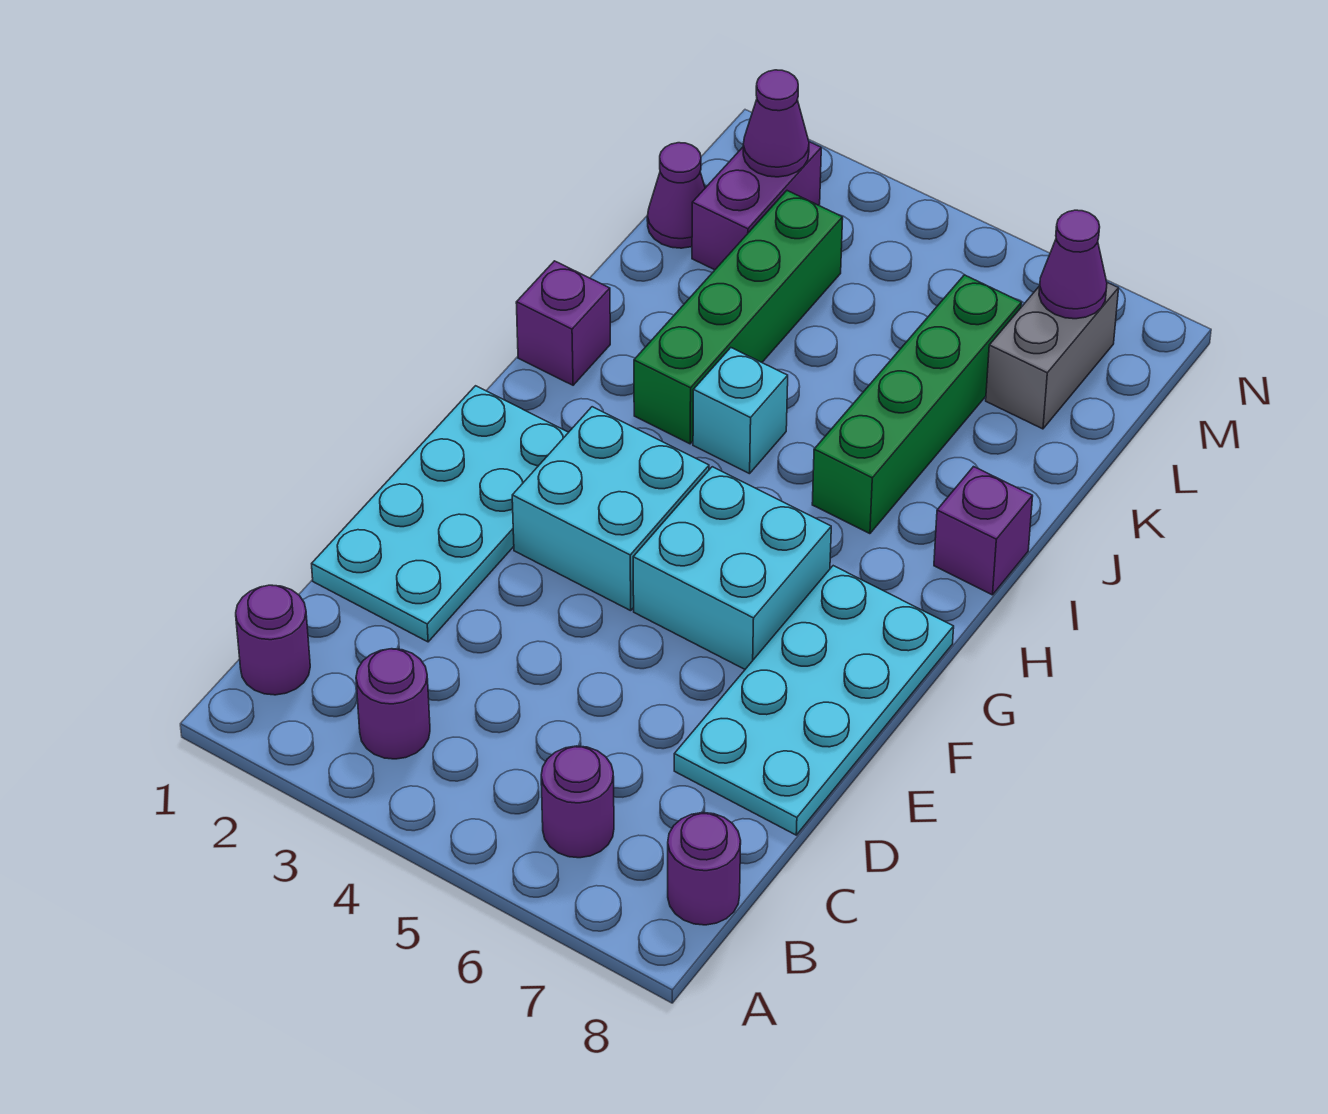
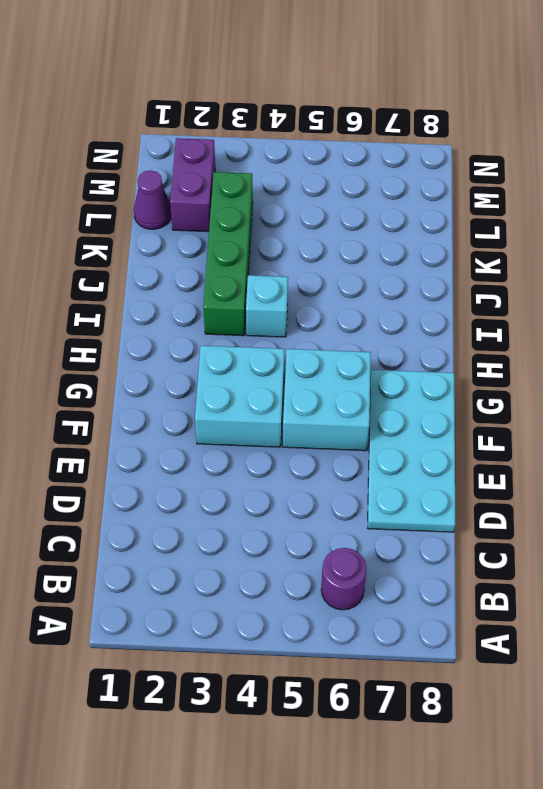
none -> purple 1x1 round brick [236,585,310,695]
none -> purple 1x1 round brick [356,649,430,759]
none -> purple 1x1 round brick [668,813,741,925]

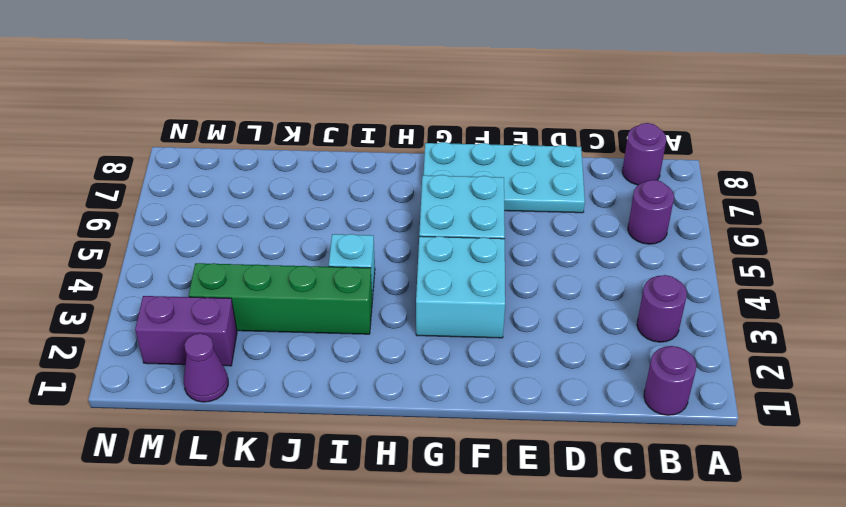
none -> cyan 2x4 plate [312,386,569,642]
none -> purple 1x1 brick [516,261,610,385]
none -> green 1x4 brick [812,275,1022,534]

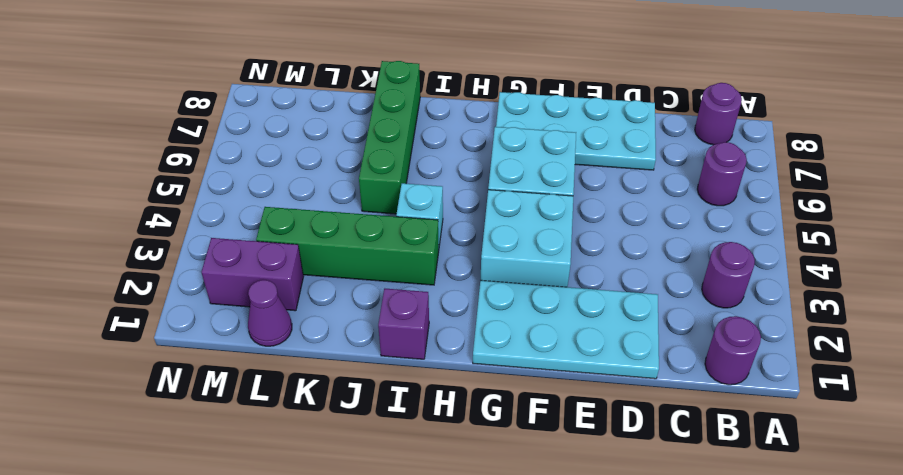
green 1x4 brick [359,61,420,214] -> green 1x4 brick turned to [812,275,1022,534]
none -> purple 1x1 brick [934,467,1033,595]
none -> grey 1x2 brick [986,282,1119,429]
none -> purple 1x1 cone [743,70,809,177]

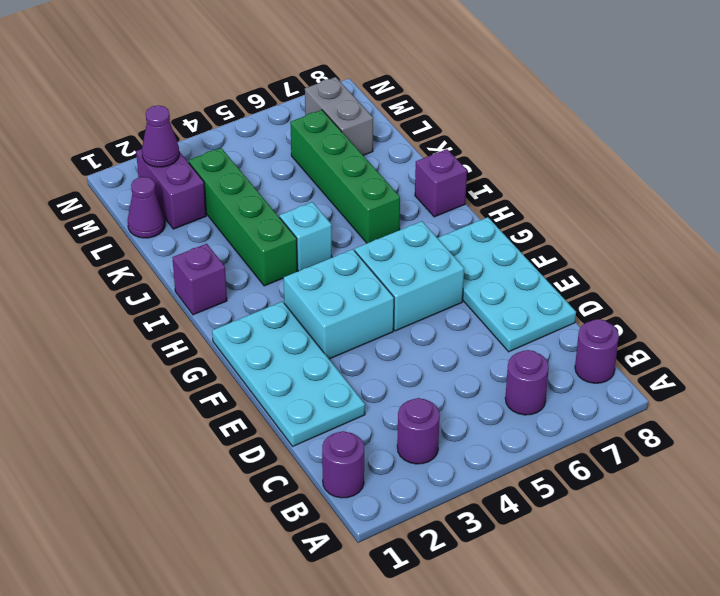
none -> purple 1x1 cone [1039,210,1107,319]

